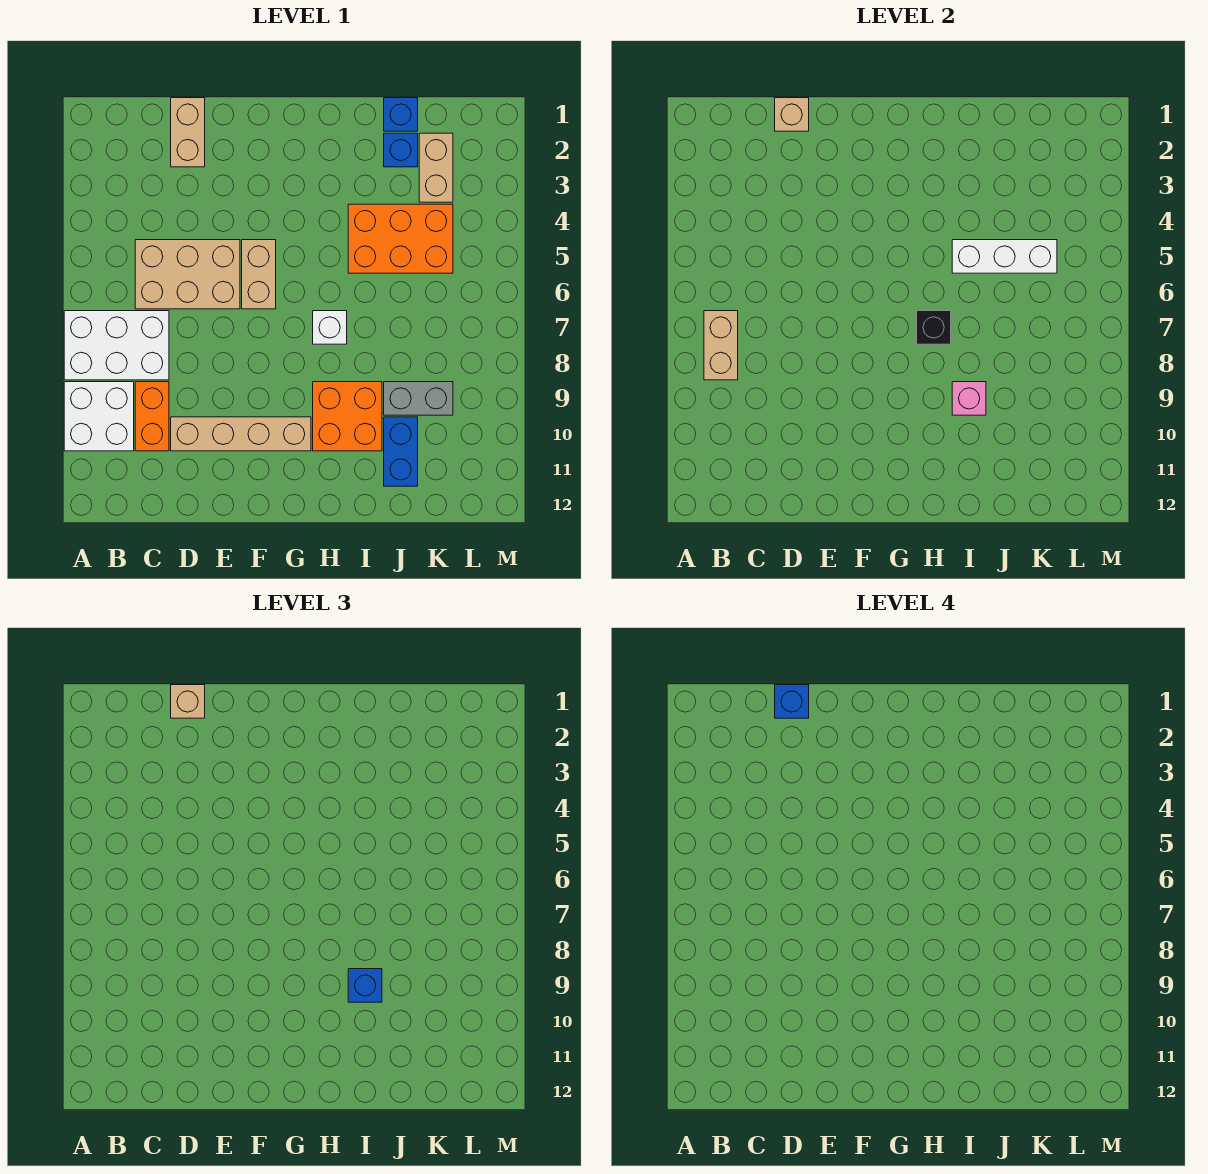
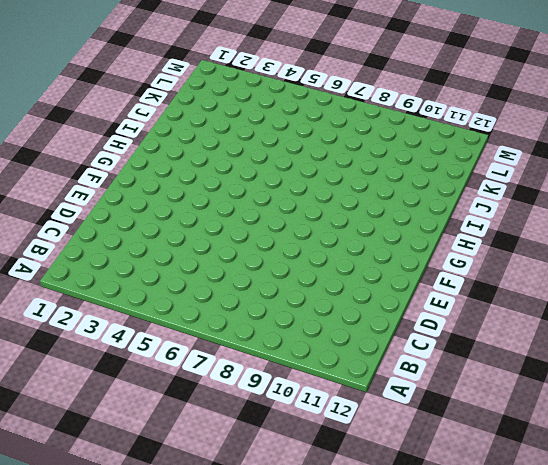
none -> white 2x3 brick [64,311,169,380]
none -> white 2x2 brick [64,382,134,451]
none -> tan 2x3 brick [135,240,240,309]

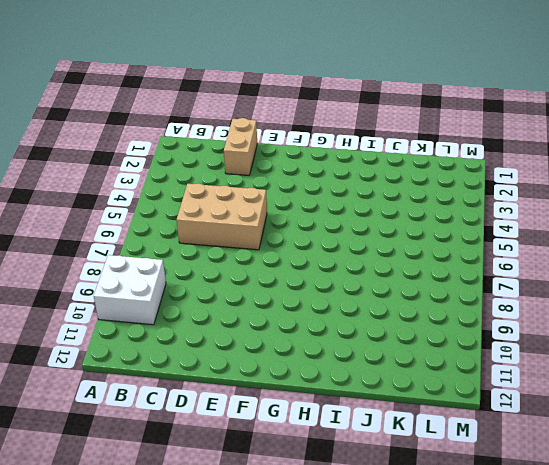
none -> white 2x3 brick [64,311,169,380]
none -> orange 1x2 brick [135,382,169,451]
none -> tan 1x4 brick [171,417,311,451]

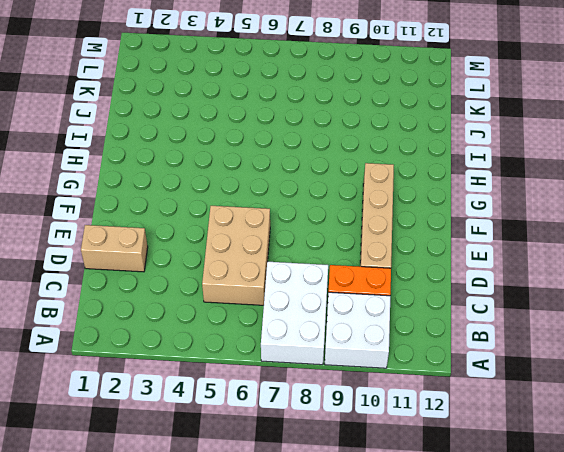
none -> tan 1x2 brick [242,240,276,309]
none -> white 1x1 brick [313,311,347,344]
none -> orange 2x2 brick [313,382,382,451]

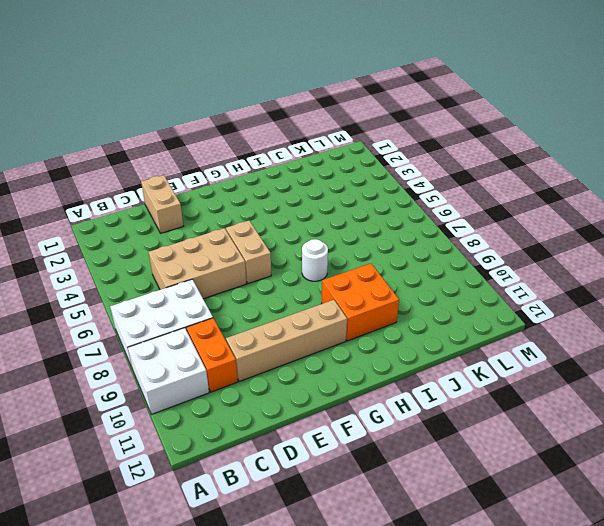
white 1x1 round brick [302,239,328,281] -> white 1x1 brick [313,311,347,344]
none -> orange 2x3 brick [348,204,453,273]
none -> blue 1x1 brick [384,98,418,131]
none -> blue 1x1 brick [384,133,418,167]

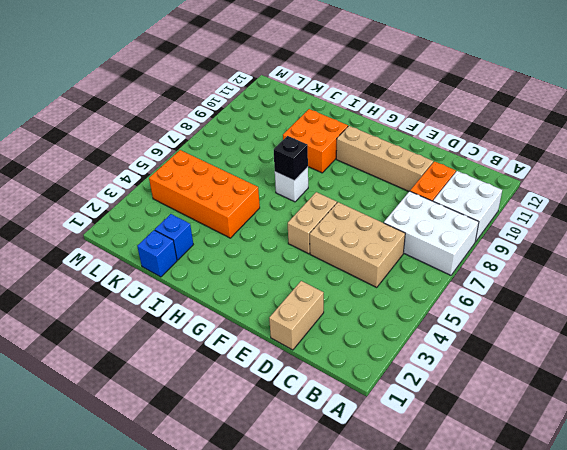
orange 2x4 brick [149,150,260,238] -> orange 2x3 brick [348,204,453,273]
none -> grey 1x2 brick [384,382,453,415]
none -> blue 1x2 brick [384,417,418,486]
none -> tan 1x2 brick [419,133,453,202]

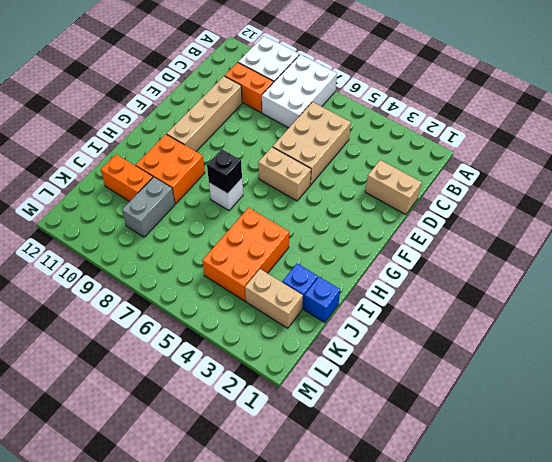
orange 1x2 brick [101,154,153,201] -> blue 1x2 brick [384,417,418,486]
none -> tan 1x2 brick [704,311,738,380]
none -> tan 1x1 brick [775,98,809,131]
none -> white 1x3 brick [952,240,1057,273]

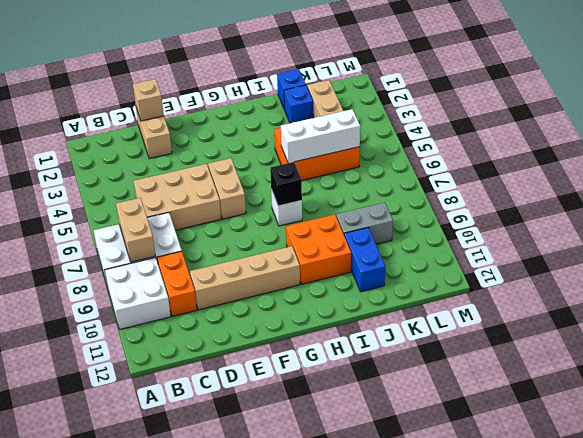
none -> pink 1x1 brick [952,382,986,415]
none -> tan 1x1 brick [171,685,205,718]
none -> blue 1x1 brick [348,969,382,1002]

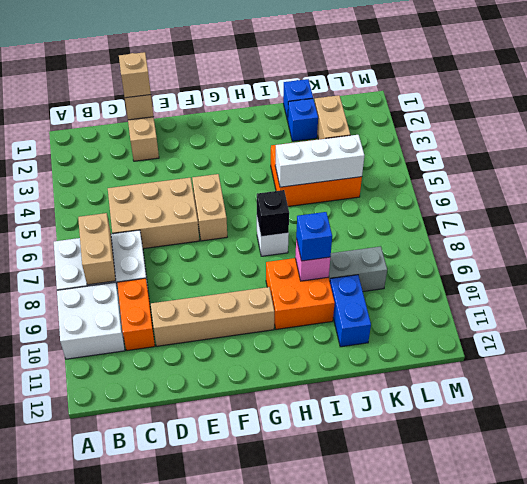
none -> blue 1x1 brick [775,685,809,718]

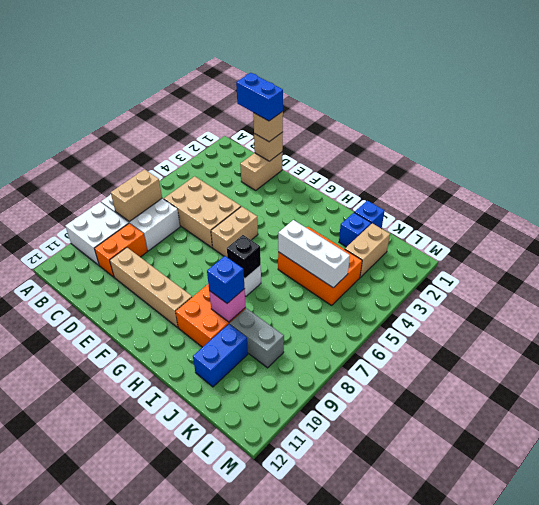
blue 1x2 brick [236,73,283,121] -> blue 1x1 brick [775,685,809,718]

